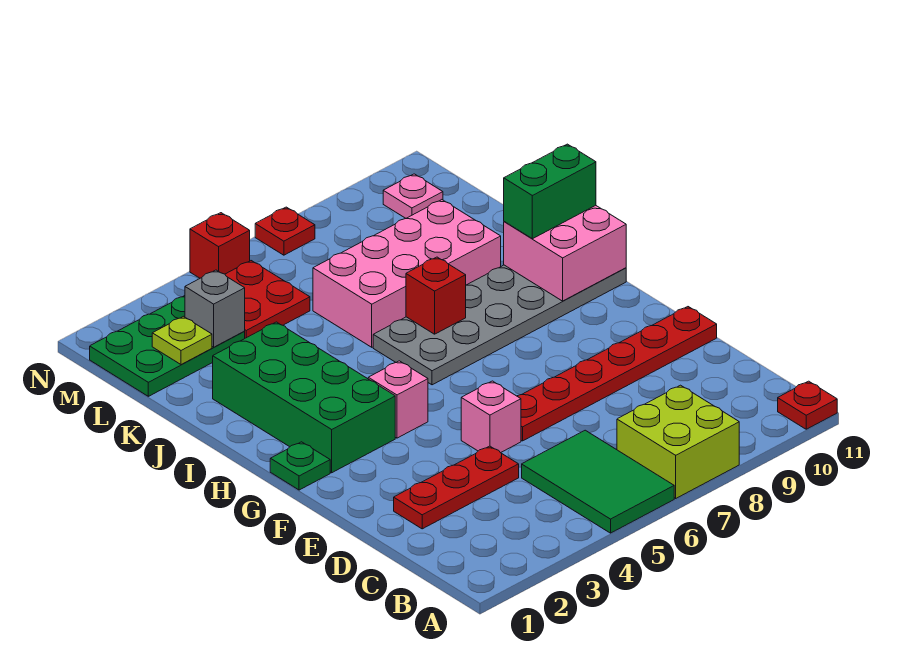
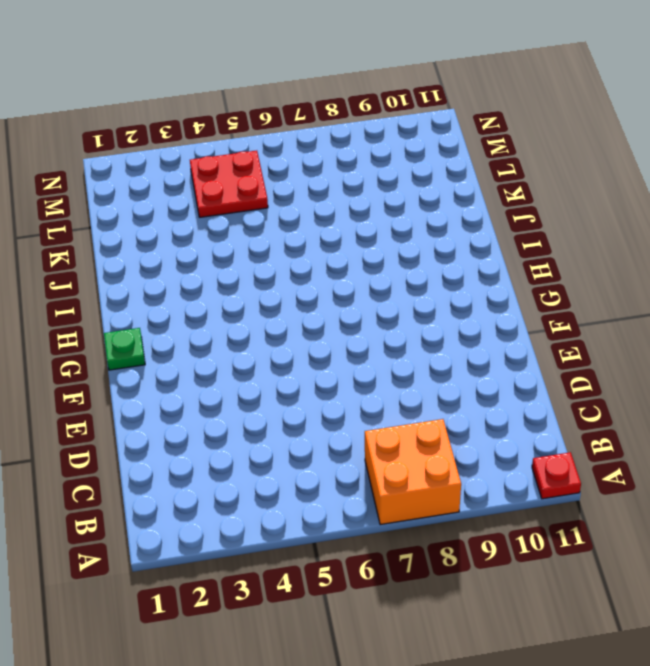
orange 2x2 brick [365,419,461,525] -> lime 2x2 brick [617,385,739,498]
none -> green 2x3 tile [522,430,674,533]
none -> red 1x3 plate [394,446,519,529]
none -> pink 1x1 brick [461,381,521,453]

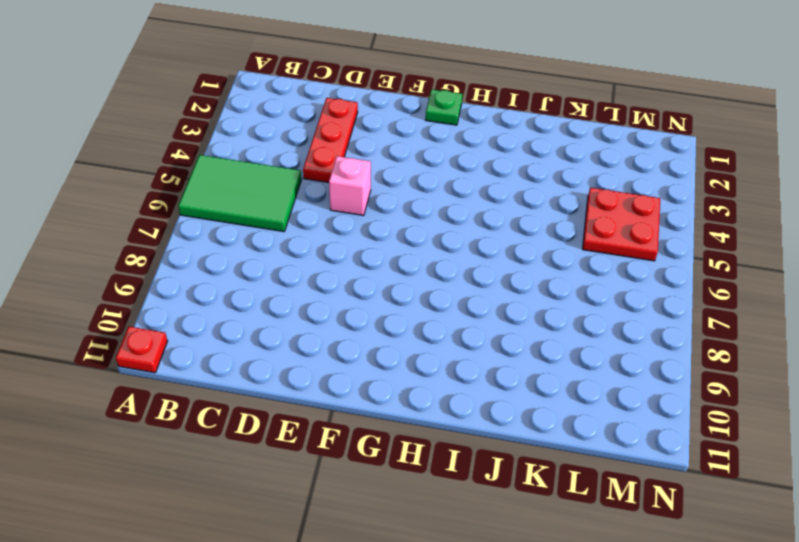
none -> lime 2x2 brick [617,385,739,498]
none -> red 1x6 plate [517,307,717,441]
none -> green 2x4 brick [213,322,395,473]

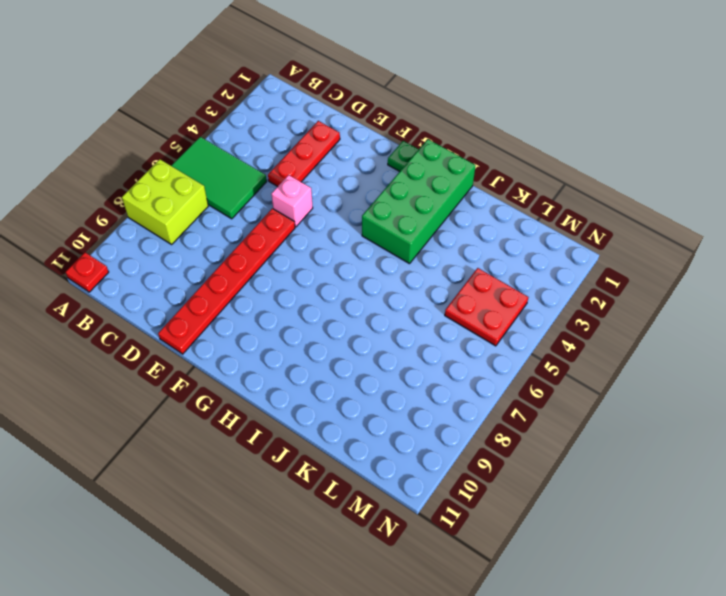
green 2x4 brick [362,139,476,264] -> green 2x4 brick turned to [213,322,395,473]
none -> pink 1x1 brick [368,361,428,438]
none -> grey 2x6 plate [373,265,626,385]
none -> pink 2x4 brick [313,200,501,347]

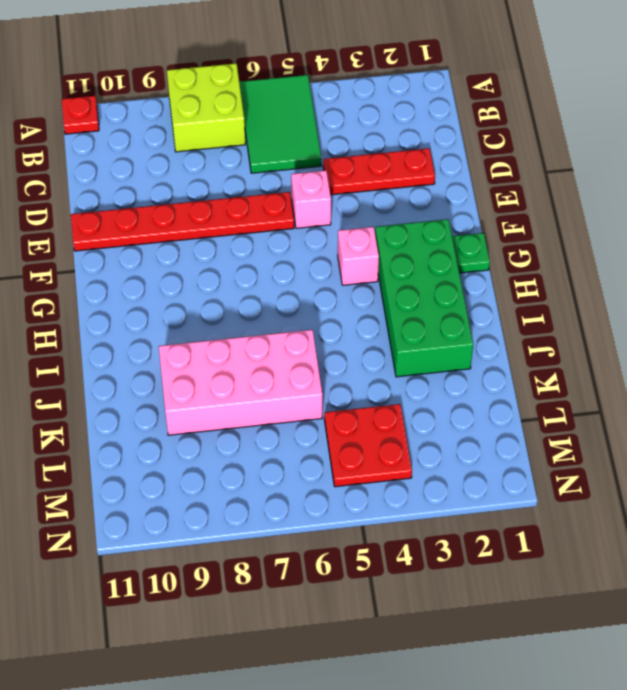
none -> grey 2x6 plate [373,265,626,385]
none -> green 2x3 plate [90,296,245,396]
none -> pink 1x1 plate [383,174,443,218]

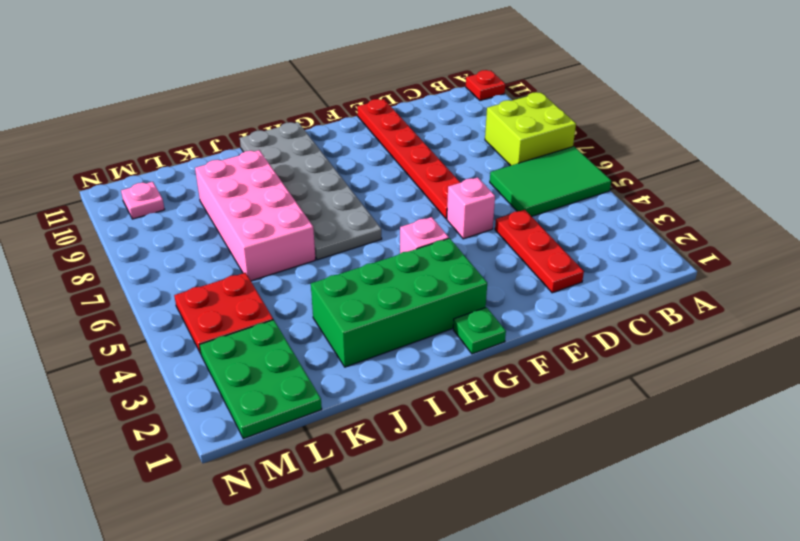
none -> red 1x1 brick [190,213,250,278]
none -> red 1x1 plate [255,207,315,255]
none -> pink 2x2 brick [504,205,626,301]

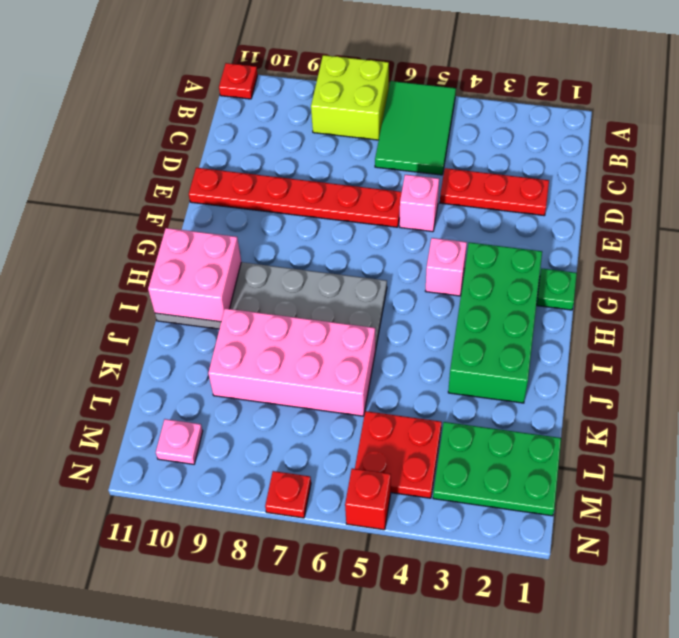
none -> red 1x1 brick [406,257,466,334]
none -> lime 1x1 plate [152,316,212,365]
none -> grey 1x1 brick [185,270,245,347]

